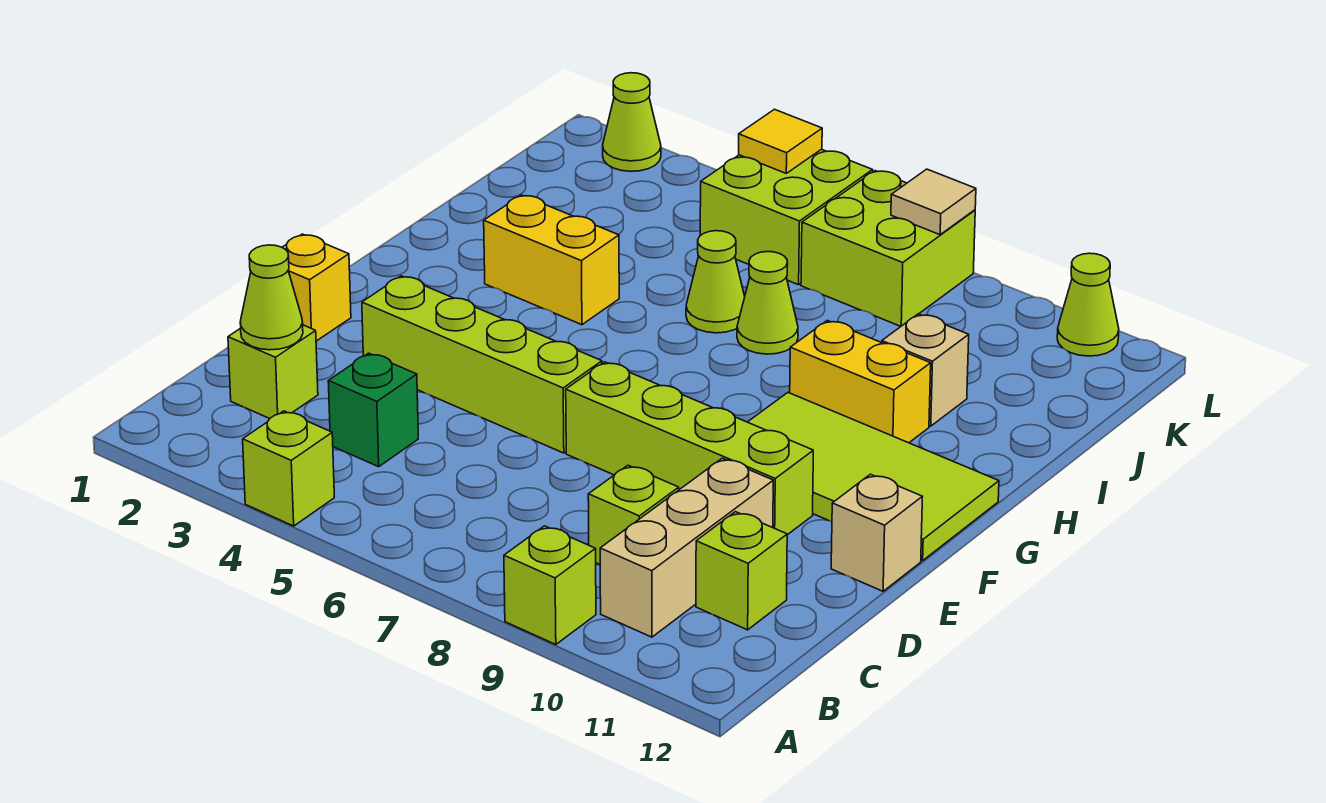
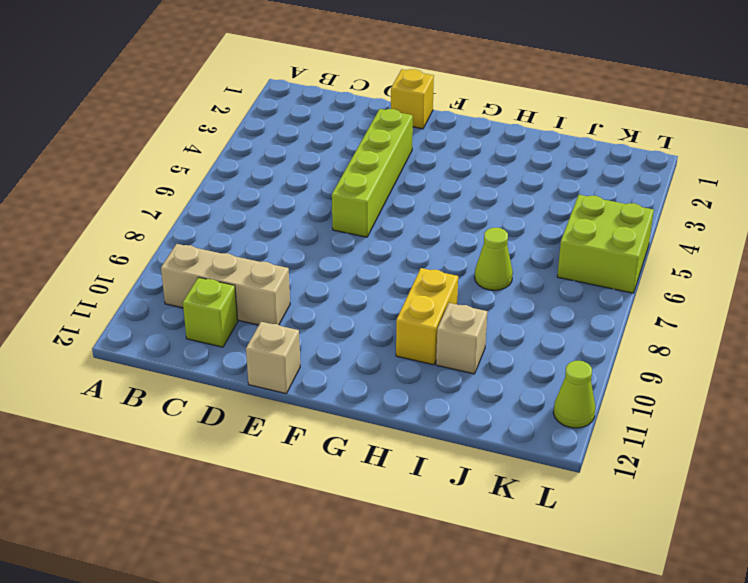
none -> lime 1x1 brick [243,411,334,526]
none -> lime 1x1 brick [504,526,596,645]
none -> lime 1x1 brick [228,325,318,419]

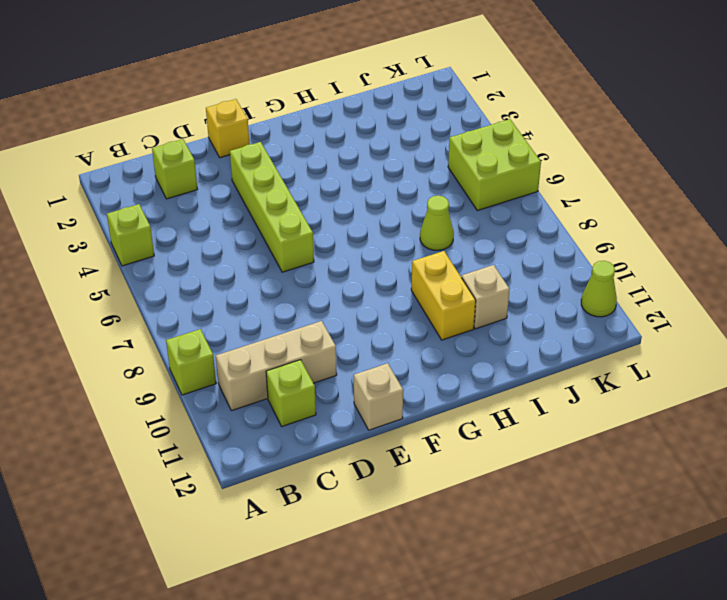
none -> green 1x1 brick [328,353,418,467]
none -> lime 1x1 brick [588,465,679,564]
none -> lime 1x4 brick [566,362,813,535]

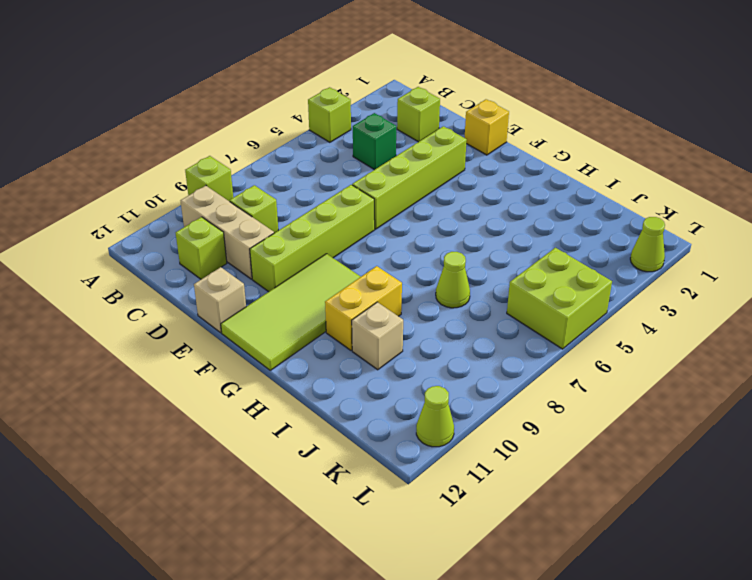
none -> yellow 1x2 brick [484,195,619,325]
none -> lime 1x1 cone [686,231,745,333]
none -> lime 2x2 brick [801,171,975,326]

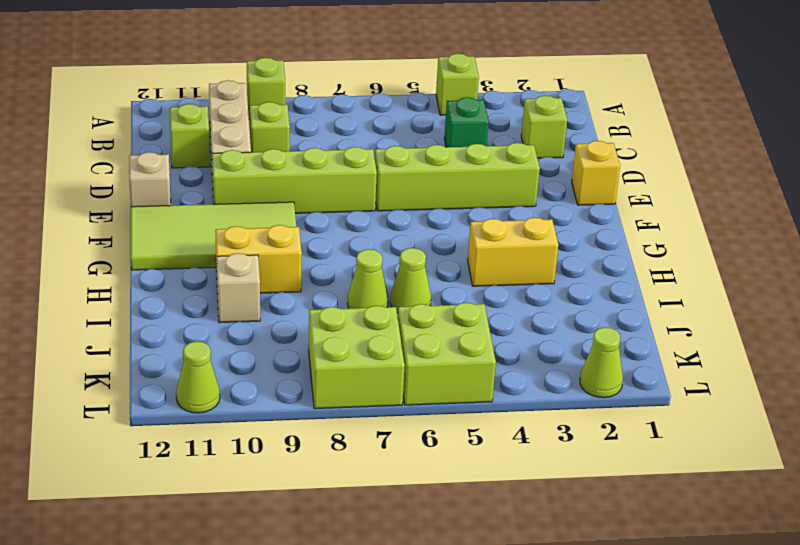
none -> lime 1x1 cone [240,245,303,350]
none -> yellow 1x1 tile [739,109,822,173]
none -> tan 1x1 tile [891,169,976,235]

